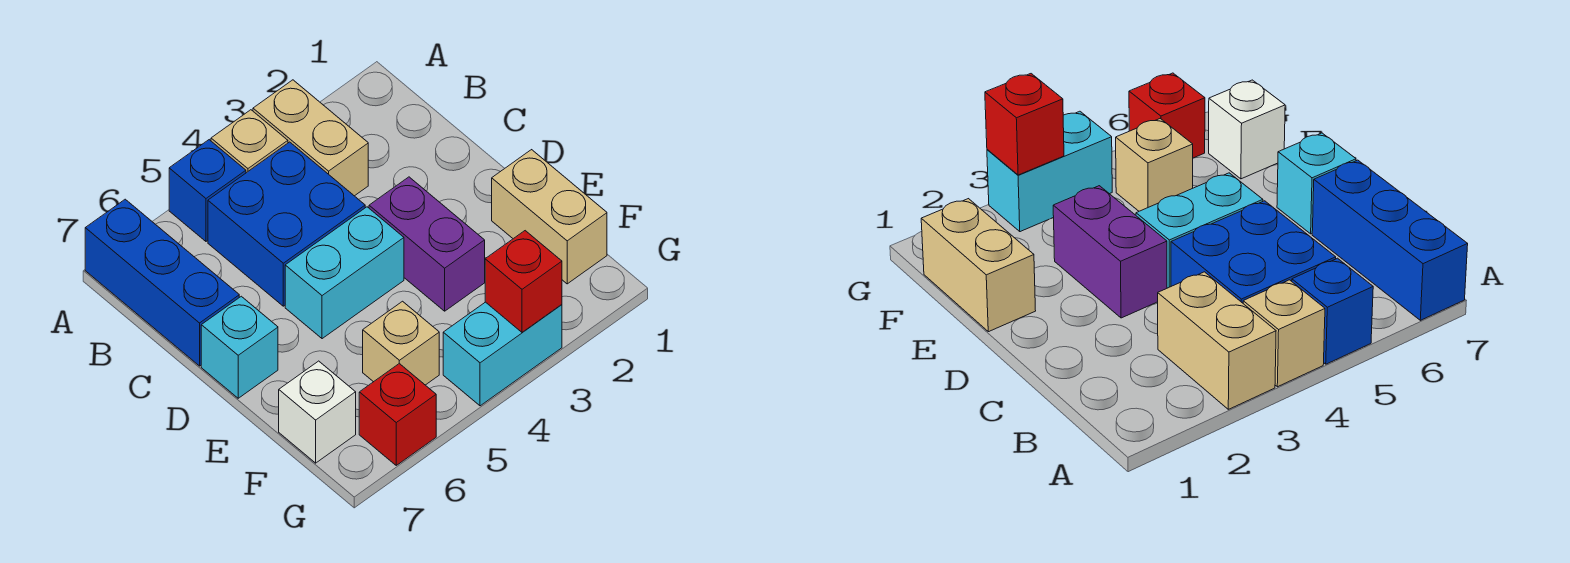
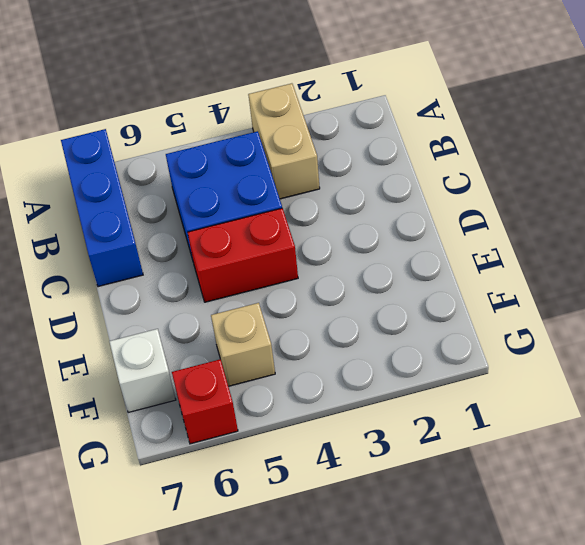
red 1x2 brick [188,208,298,302] -> cyan 1x2 brick [285,207,404,339]
none -> tan 1x1 brick [211,110,288,173]
none -> blue 1x1 brick [169,140,246,241]
none -> purple 1x2 brick [369,177,485,311]

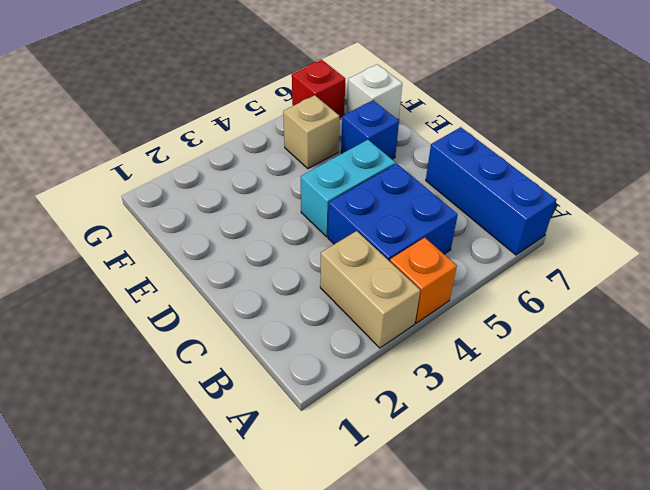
orange 1x1 brick [390,237,457,323] -> tan 1x1 brick [211,110,288,173]
blue 1x1 brick [341,100,399,159] -> blue 1x1 brick moved to [169,140,246,241]
none -> purple 1x2 brick [369,177,485,311]
none -> cyan 1x1 brick [201,296,278,398]
none -> tan 1x2 brick [492,150,607,284]

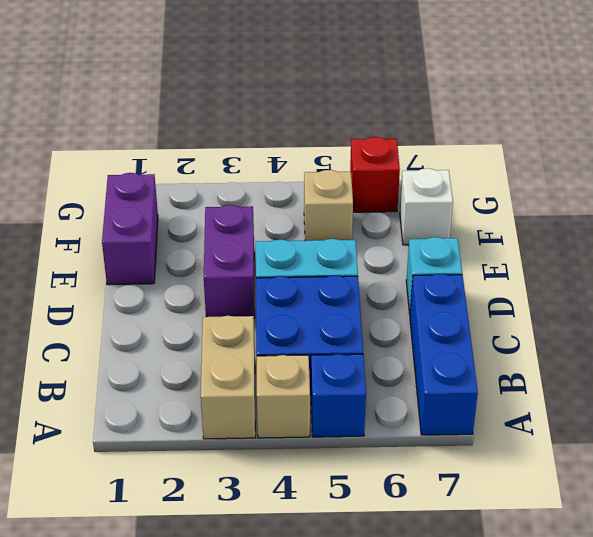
purple 1x2 brick [102,173,158,285] -> tan 1x2 brick [492,150,607,284]
none -> cyan 1x2 brick [443,302,562,406]
none -> red 1x1 brick [485,231,562,332]

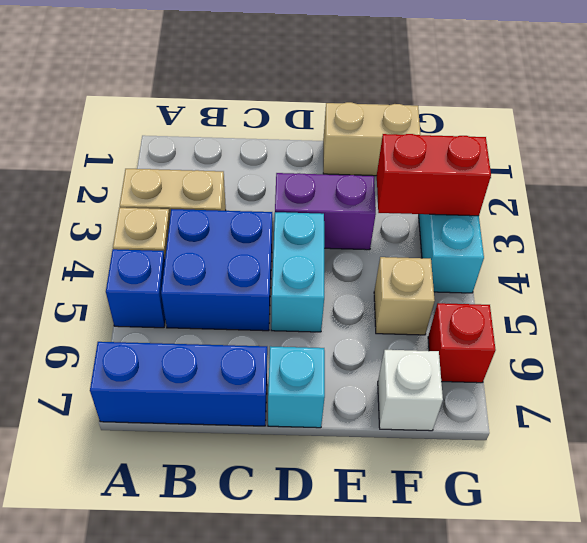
red 1x2 brick [377,134,491,216] -> red 1x1 brick [485,231,562,332]

